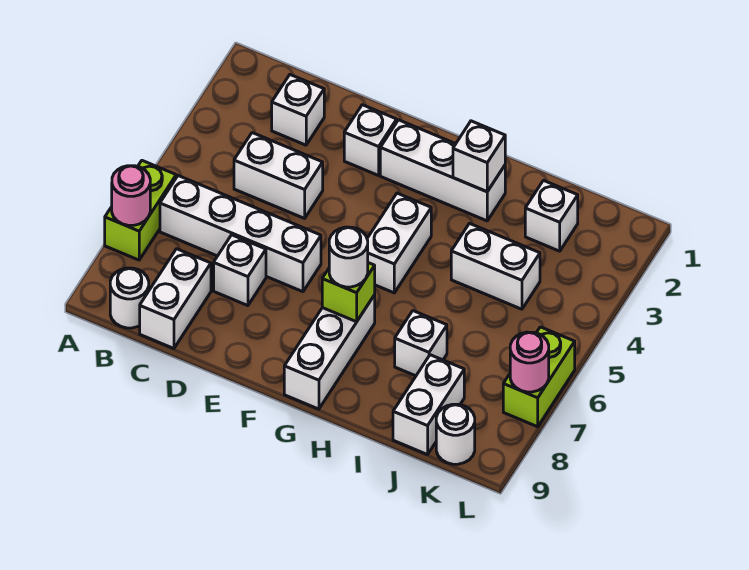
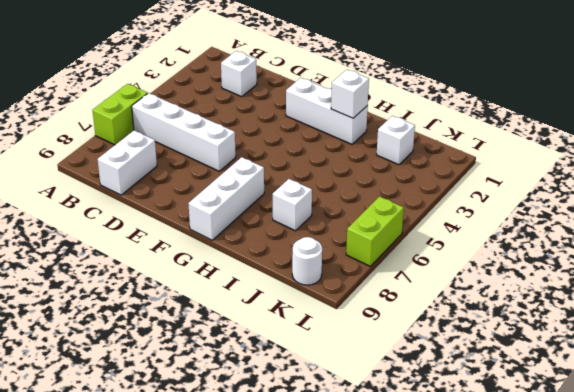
none -> white 1x1 round brick [110,268,149,328]
none -> white 1x2 brick [234,133,323,218]
none -> white 1x1 brick [214,235,266,306]

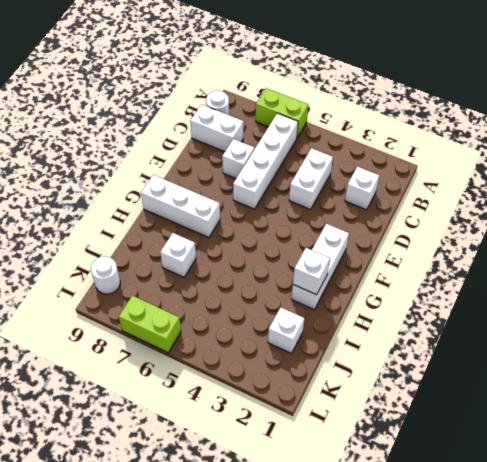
none -> white 1x1 brick [344,105,397,175]
none -> white 1x2 brick [367,193,431,293]
none -> white 1x2 brick [451,223,540,309]

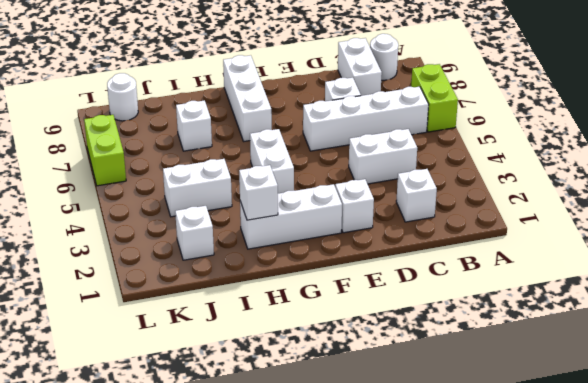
none -> white 1x2 brick [393,355,464,455]
none -> pink 1x1 round brick [112,166,150,225]
none -> lime 1x1 brick [322,263,375,322]

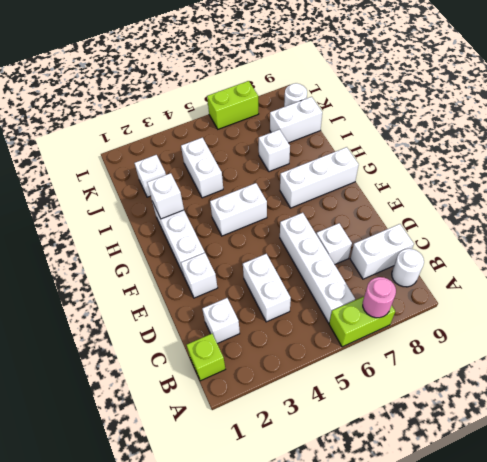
lime 1x1 brick [187,334,225,381] -> lime 1x1 brick moved to [322,263,375,322]
none -> pink 1x1 round brick [510,332,549,392]
none -> white 1x1 round brick [329,227,368,287]

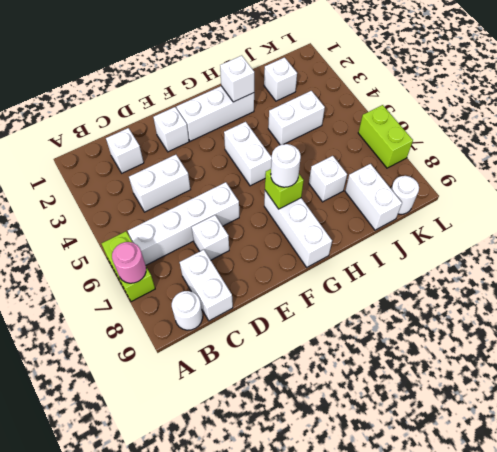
none -> pink 1x1 round brick [510,332,549,392]

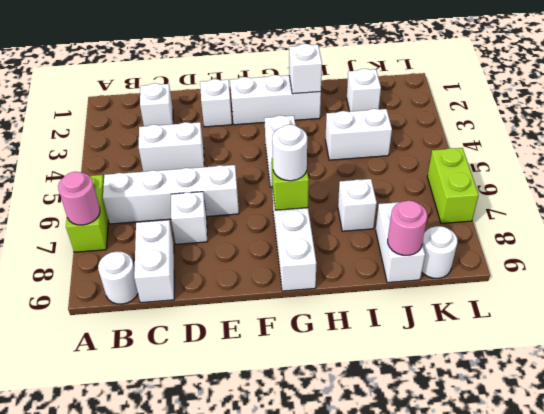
pink 1x1 round brick [388,201,427,255] -> pink 1x1 round brick moved to [510,332,549,392]

